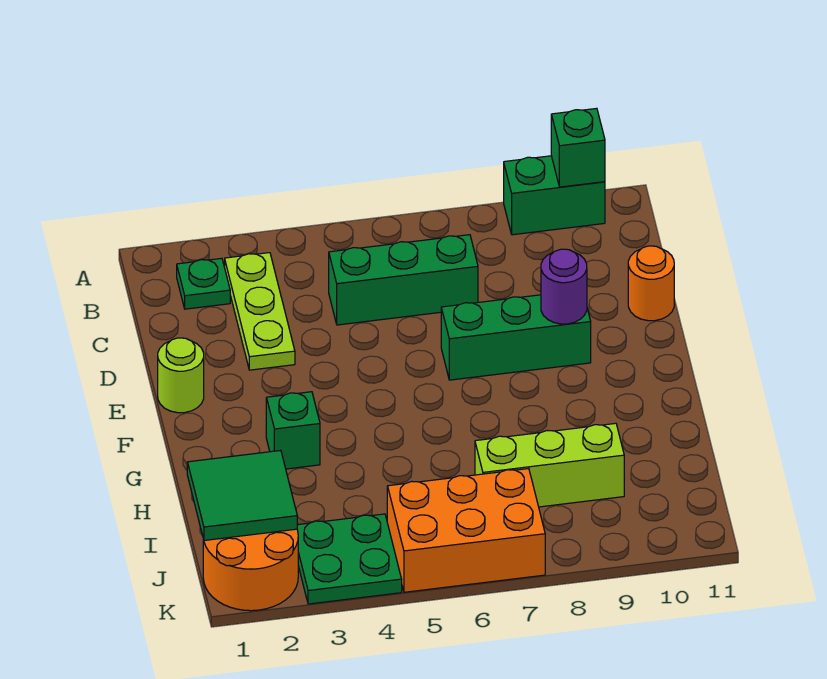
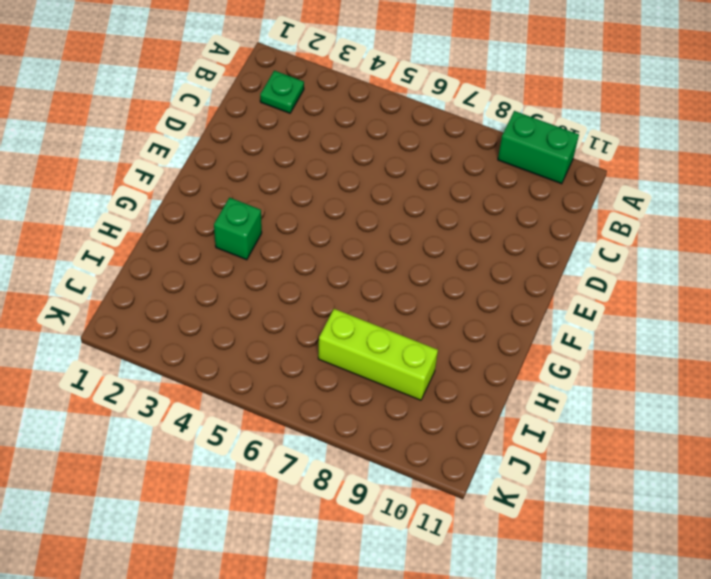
none -> lime 1x3 plate [225,253,295,370]
none -> green 1x3 brick [329,235,478,325]
none -> orange 1x1 round brick [628,246,674,321]

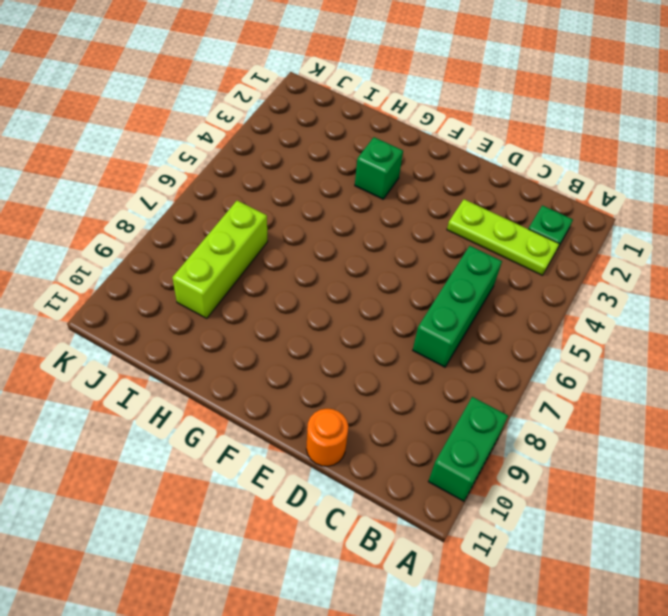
none -> lime 1x1 round brick [158,338,204,413]
none -> green 1x3 brick [441,295,591,380]
none -> orange 2x2 round brick [203,529,298,611]

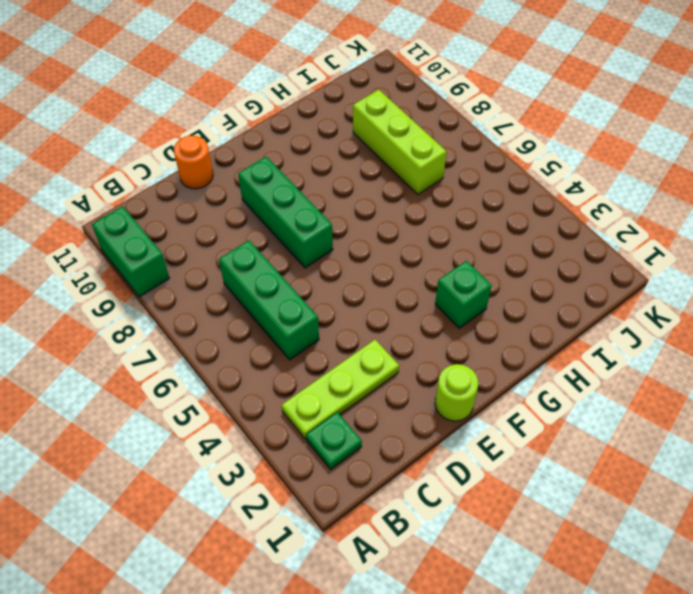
none -> orange 2x2 round brick [203,529,298,611]
none -> green 2x2 plate [297,514,402,604]
none -> orange 2x3 brick [387,469,545,592]

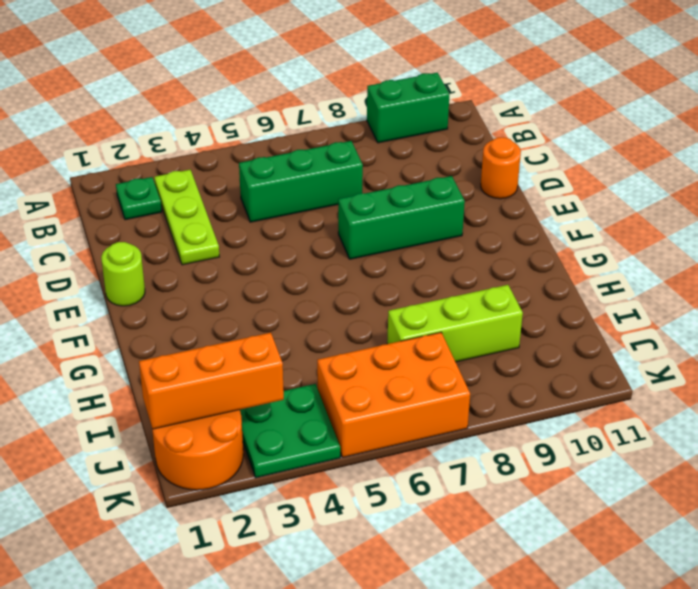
orange 1x3 brick [139,333,284,429] -> green 2x2 tile [187,450,297,541]
none -> green 1x1 brick [266,392,320,469]
none -> green 1x1 brick [551,108,605,187]
none -> purple 1x1 round brick [541,249,587,324]

